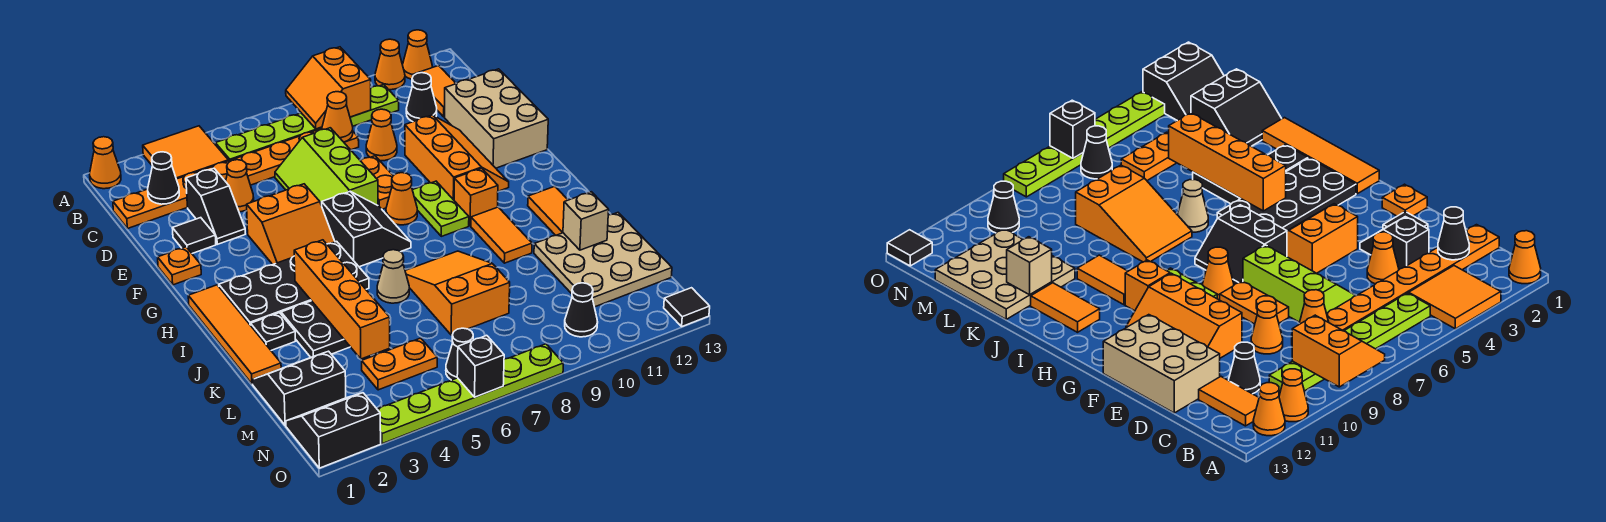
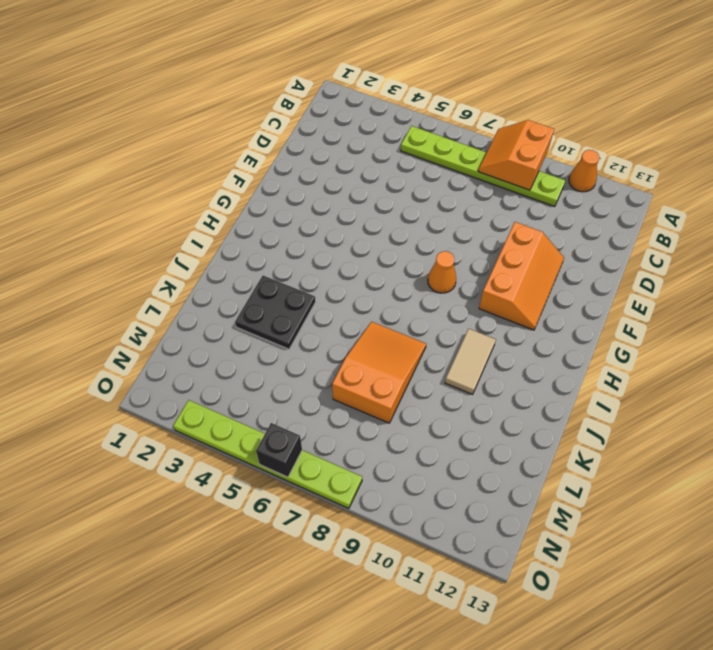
tan 1x2 tile [445,329,496,394] -> orange 1x2 tile [471,207,532,263]
none -> orange 1x1 cone [90,137,121,189]
none -> orange 2x2 tile [143,126,228,179]
none -> orange 1x1 cone [403,30,432,79]
none -> orange 1x2 tile [413,66,456,117]

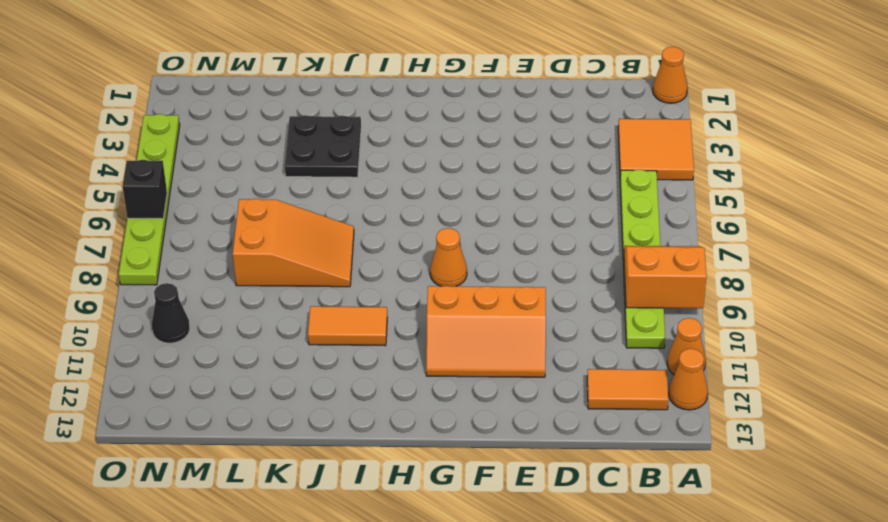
none -> orange 1x8 plate [113,129,359,229]
none -> black 1x1 cone [406,73,437,122]
none -> black 1x2 slope [186,168,245,244]
none -> orange 1x1 cone [226,160,254,212]

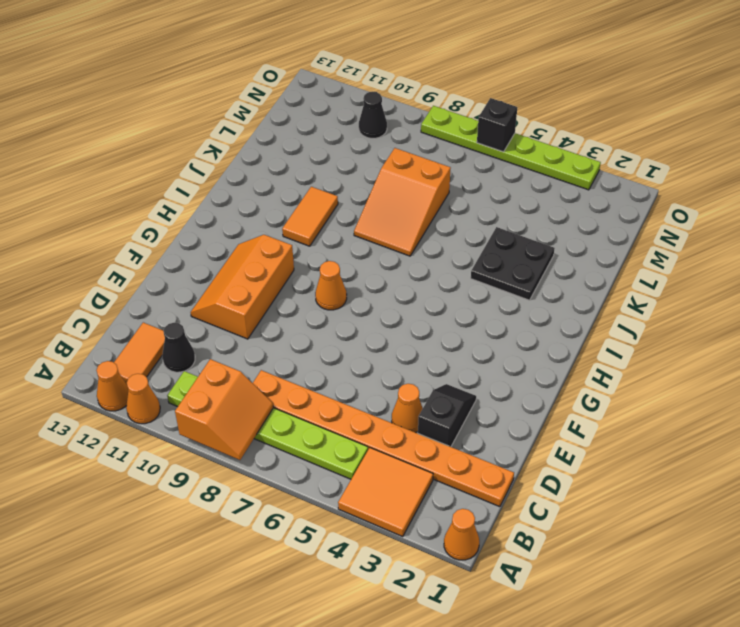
none -> lime 2x3 slope [275,128,378,206]
none -> orange 1x1 cone [366,109,397,161]
none -> tan 2x3 brick [445,69,548,168]
none -> black 1x1 tile [172,218,216,253]

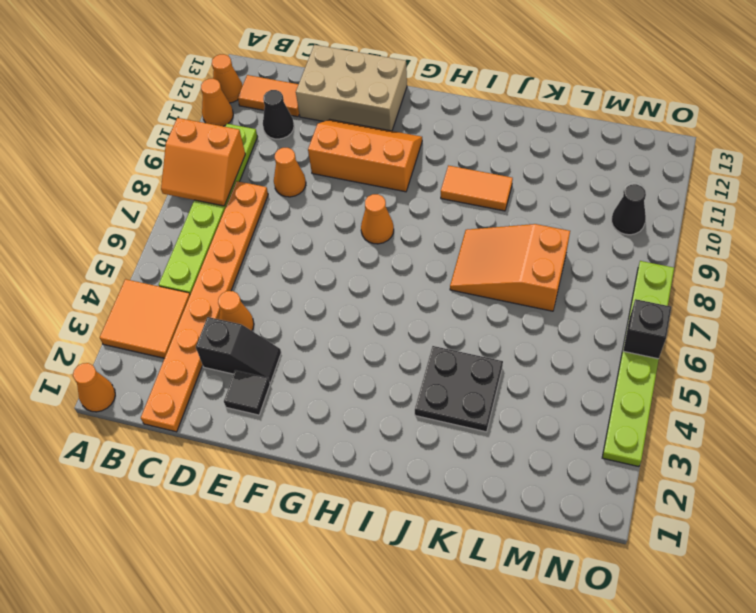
none -> lime 2x3 slope [275,128,378,206]
none -> orange 1x2 plate [361,156,393,209]
none -> orange 1x1 plate [158,247,201,285]
none -> orange 2x2 slope [247,184,335,264]

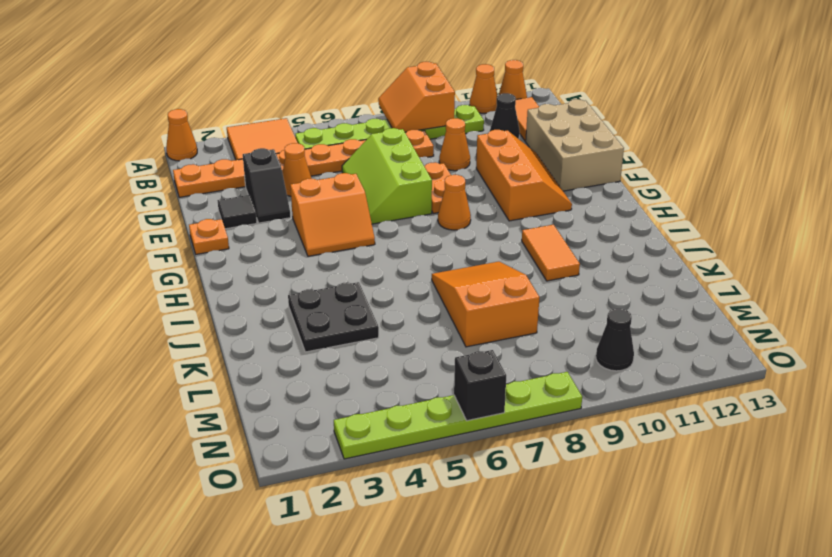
none -> black 2x2 slope [322,192,411,267]
none -> lime 1x2 plate [413,181,469,236]
none -> orange 1x4 tile [188,285,281,384]
none -> black 2x4 plate [219,241,369,325]

